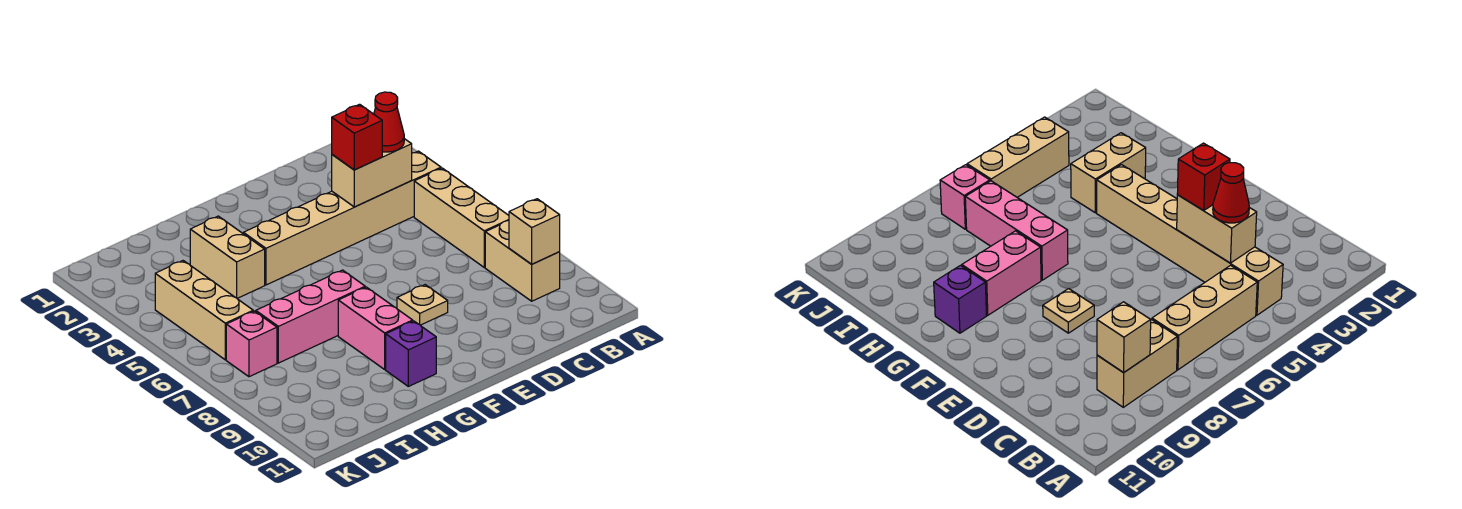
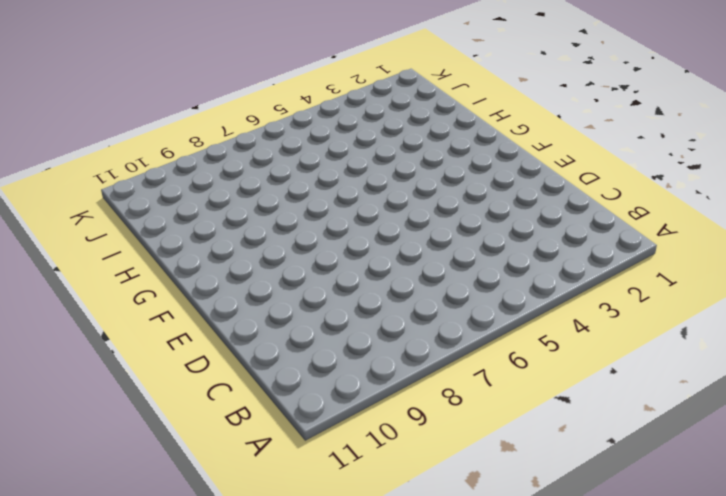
none -> tan 1x6 brick [243,151,441,285]
none -> tan 1x3 brick [414,168,509,267]
none -> tan 1x2 brick [485,220,560,301]

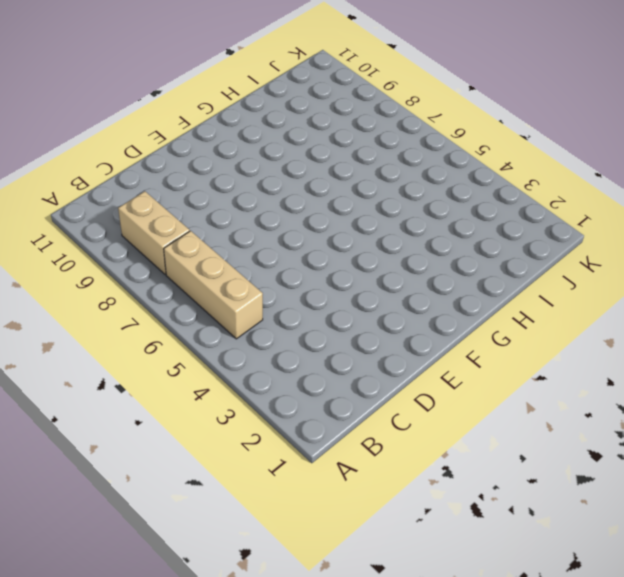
none -> tan 1x6 brick [243,151,441,285]
none -> tan 1x1 plate [397,285,448,325]
none -> pink 1x3 brick [256,270,365,363]

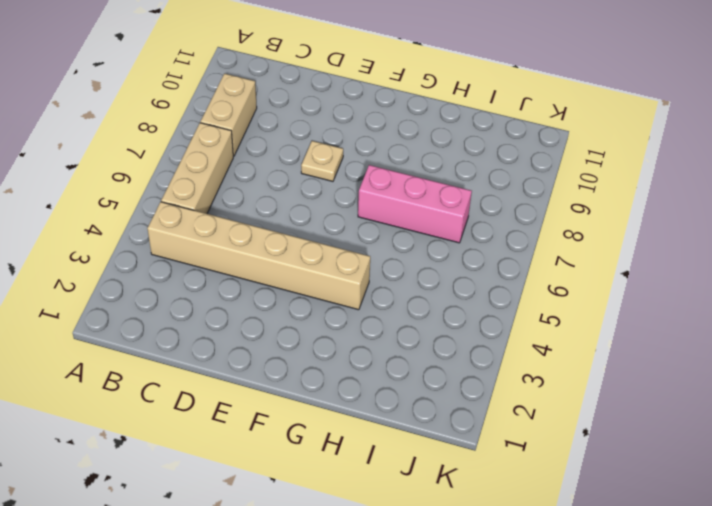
none -> pink 1x2 brick [338,287,413,369]
none -> purple 1x1 brick [386,321,436,386]
none -> tan 1x2 brick [190,216,265,298]

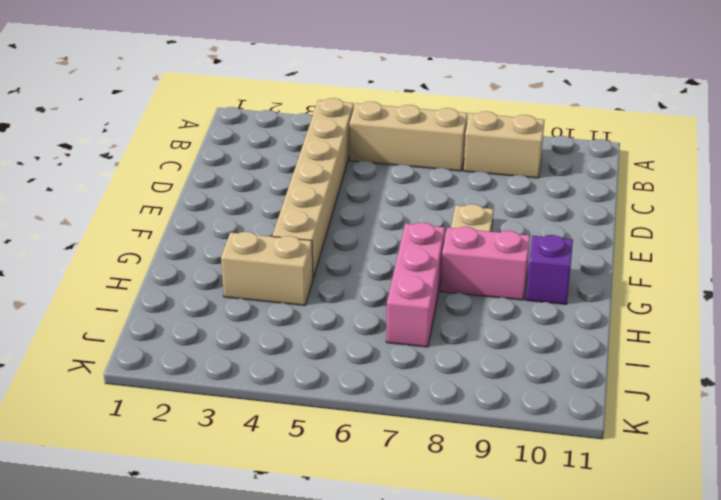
none -> tan 1x3 brick [155,261,253,360]
none -> pink 1x1 brick [226,311,277,377]
none -> tan 1x1 brick [509,199,560,264]

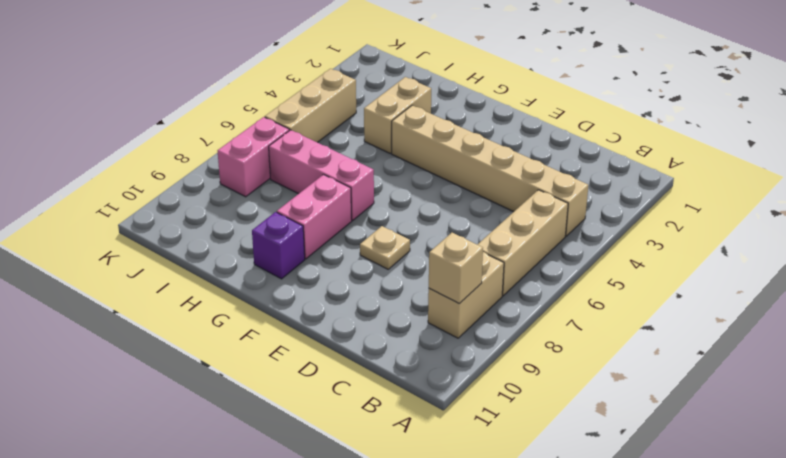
pink 1x2 brick [218,117,289,197] -> pink 1x1 brick [226,311,277,377]
none -> tan 1x2 brick [332,139,412,207]
none -> red 1x1 cone [374,92,404,152]
none -> red 1x1 brick [332,104,382,170]

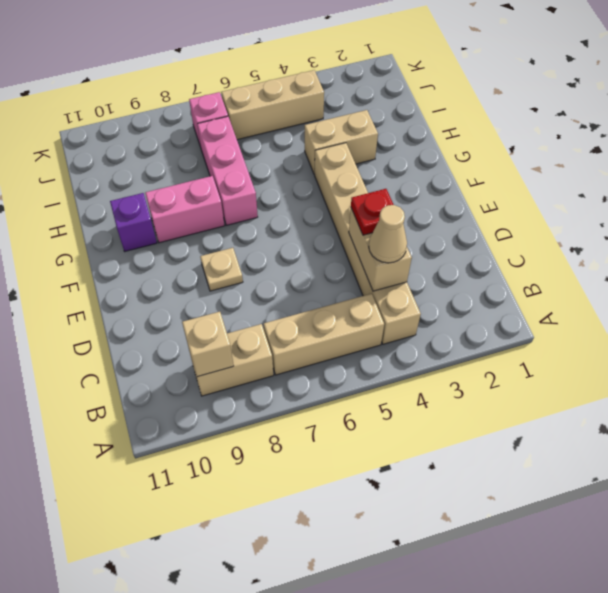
tan 1x1 cone [369,205,407,263] -> red 1x1 cone [374,92,404,152]
red 1x1 plate [351,189,394,235] -> red 1x1 brick [332,104,382,170]

